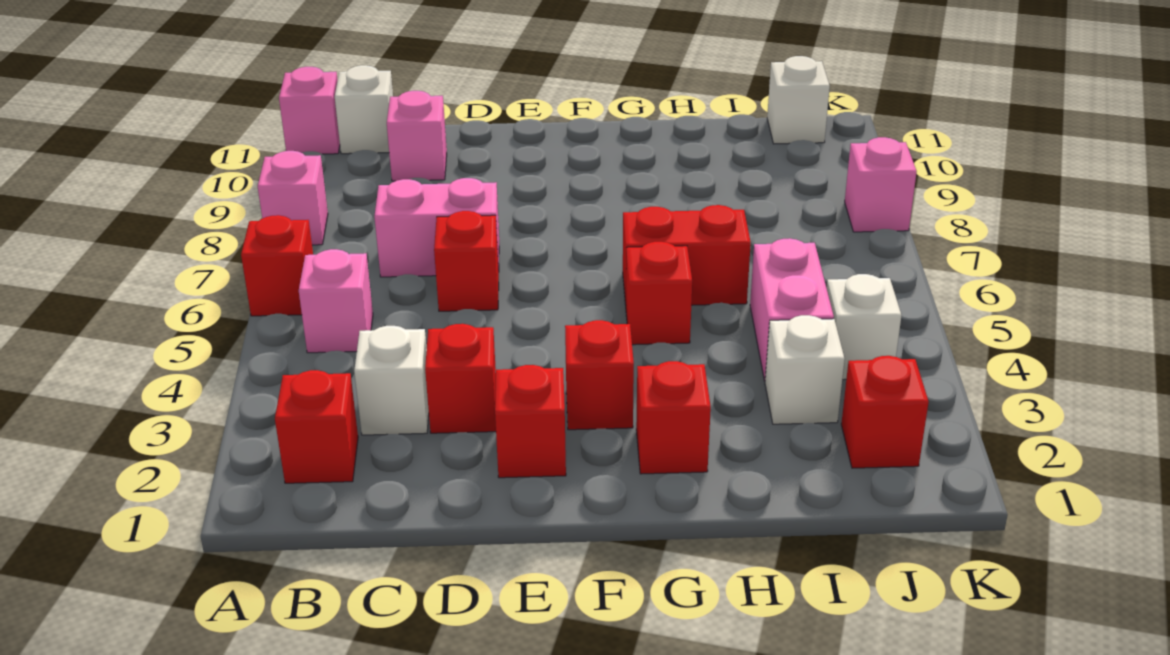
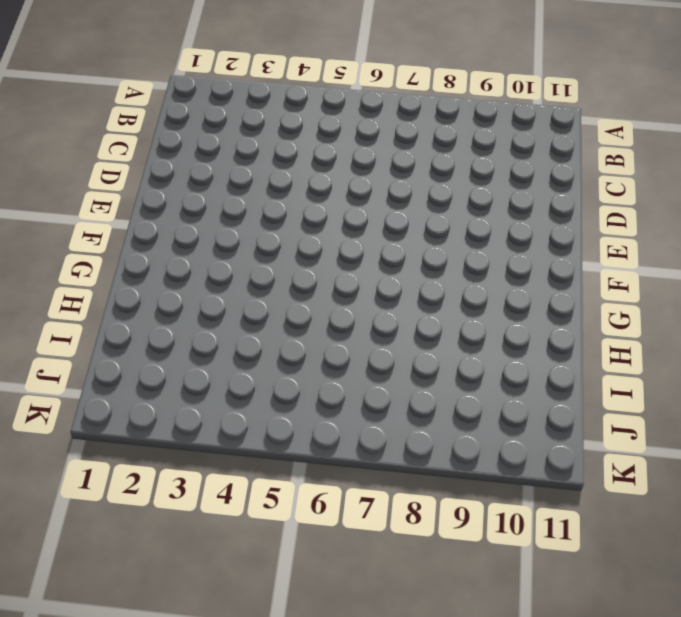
none -> red 1x1 brick [241,215,313,316]
none -> pink 1x1 brick [258,151,328,245]
none -> pink 1x1 brick [279,67,340,154]

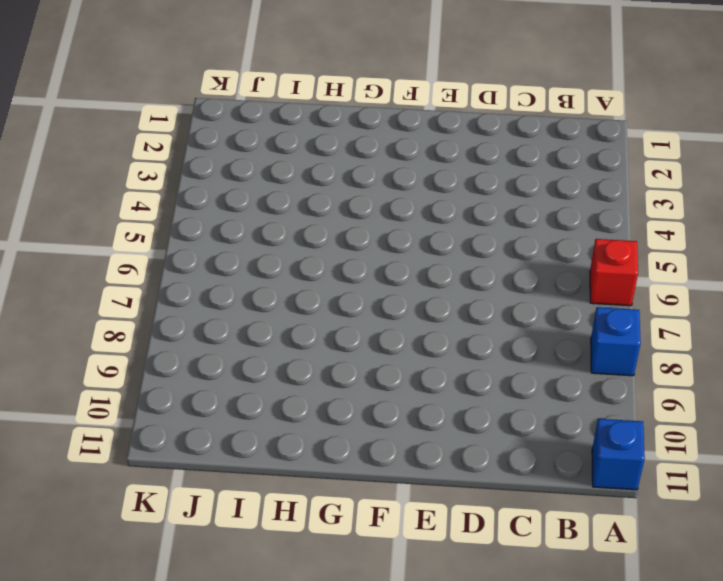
blue 1x1 brick [591,307,641,376] -> pink 1x1 brick [258,151,328,245]
blue 1x1 brick [592,419,645,490] -> pink 1x1 brick [279,67,340,154]
none -> red 1x1 brick [275,370,358,483]
none -> pink 1x1 brick [299,249,373,353]
none -> white 1x1 brick [335,65,393,154]

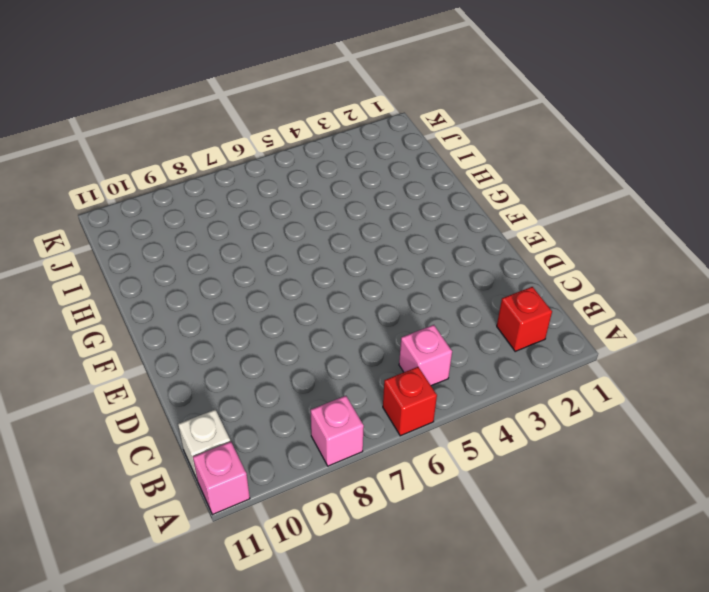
none -> white 1x1 brick [354,326,429,435]
none -> pink 1x2 brick [374,178,499,277]
none -> pink 1x1 brick [387,91,447,181]

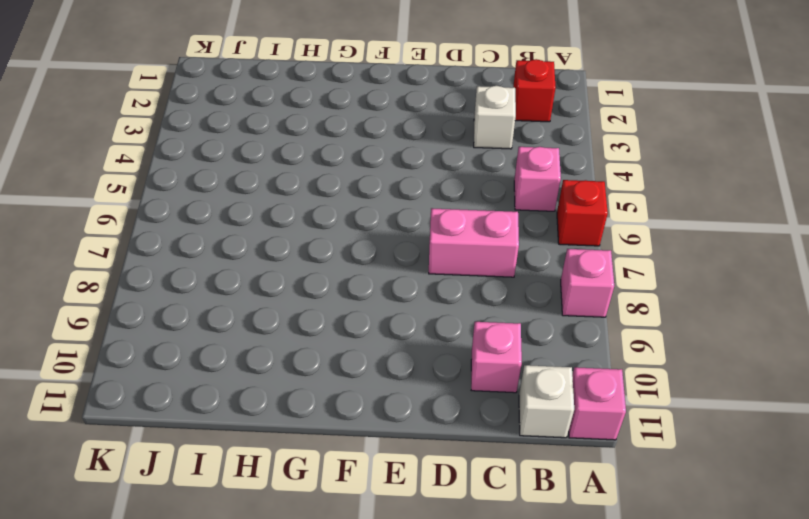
none -> red 1x1 brick [425,324,496,433]
none -> red 1x1 brick [434,211,499,311]
none -> red 1x1 brick [495,365,566,478]

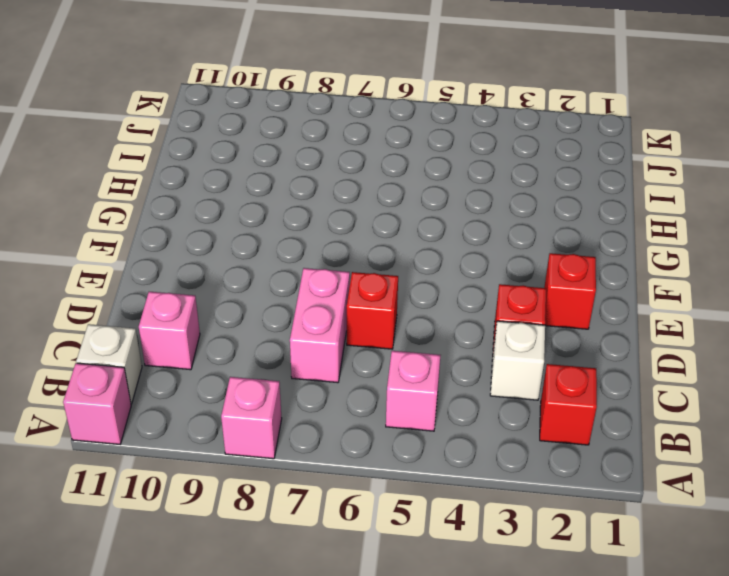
none -> red 1x1 brick [241,215,313,316]
none -> red 1x1 brick [565,320,634,430]
none -> red 1x1 brick [636,361,711,474]

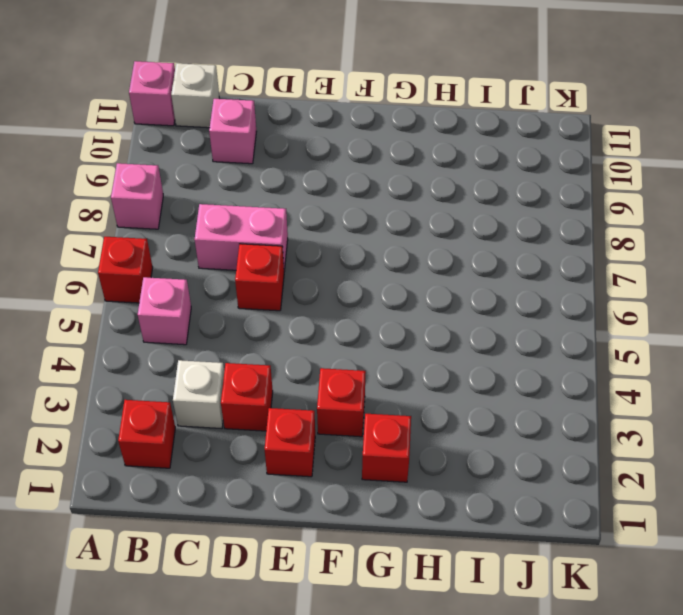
none -> red 1x1 brick [626,242,692,345]
none -> red 1x2 brick [623,205,751,305]
none -> white 1x1 brick [765,315,845,424]

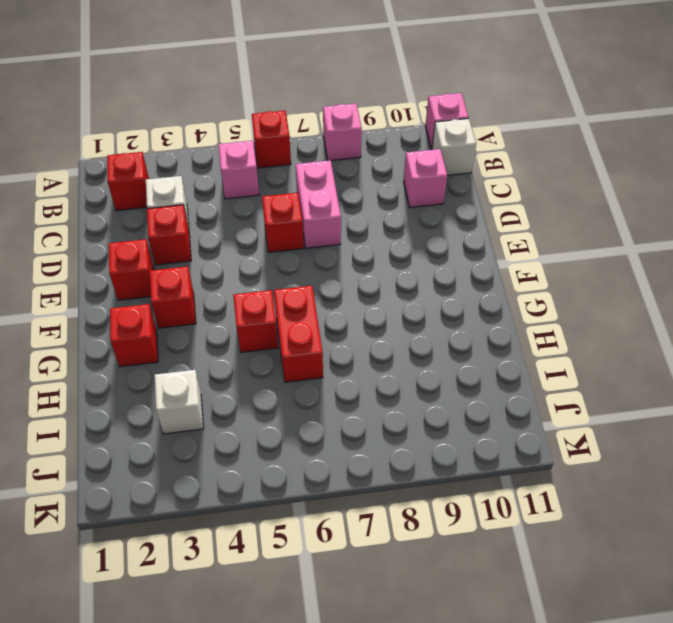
none -> pink 1x2 brick [750,238,834,381]
none -> red 1x1 brick [841,356,929,468]
none -> white 1x1 brick [827,274,902,380]

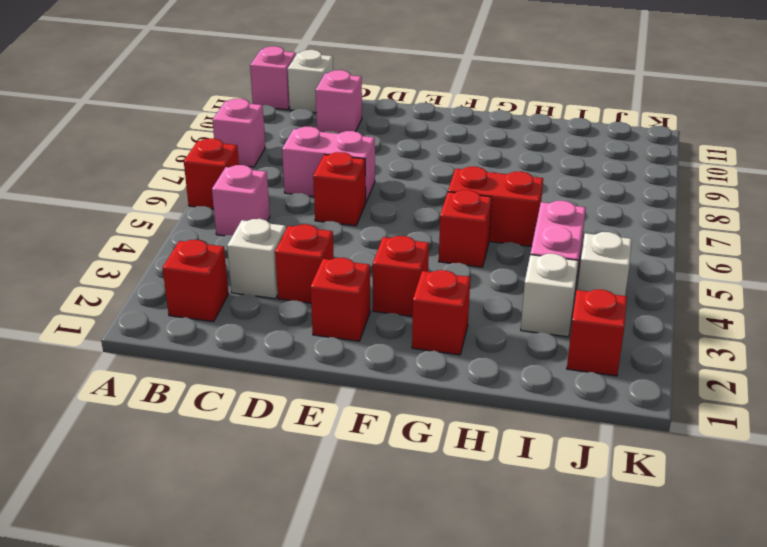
none -> white 1x1 brick [767,56,830,144]
none -> pink 1x1 brick [845,137,917,232]

